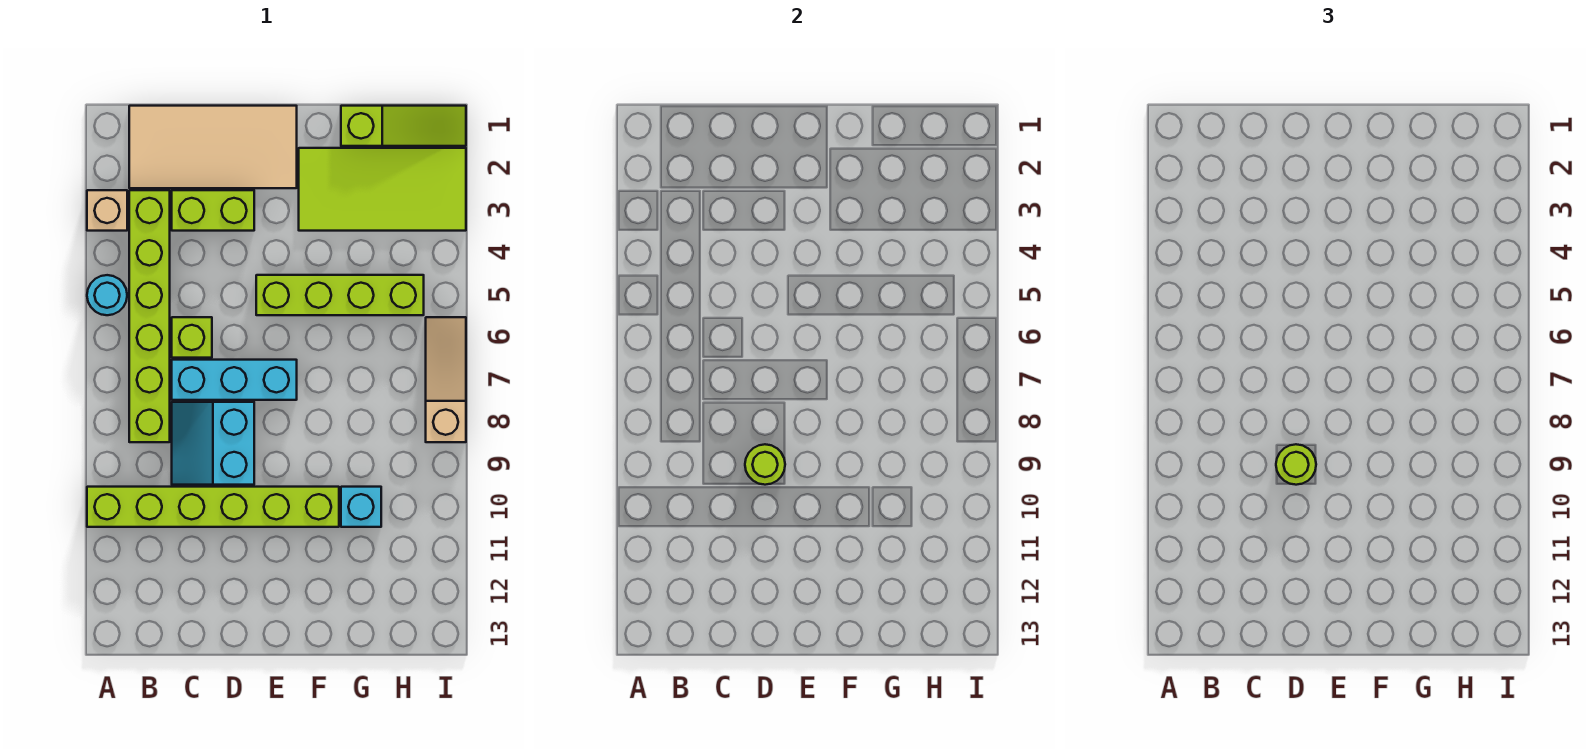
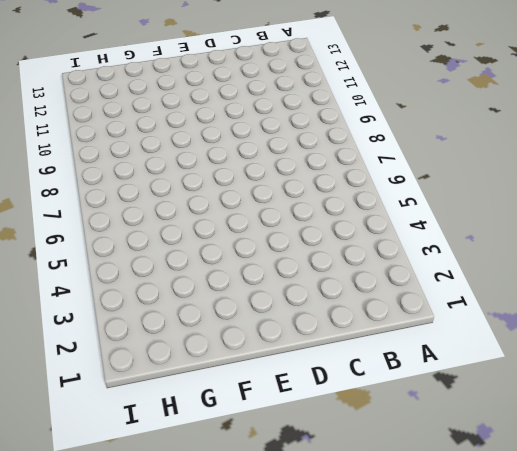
none -> tan 1x1 brick [87,190,127,231]
none -> cyan 1x1 round brick [87,275,127,315]
none -> lime 1x6 brick [87,487,339,527]

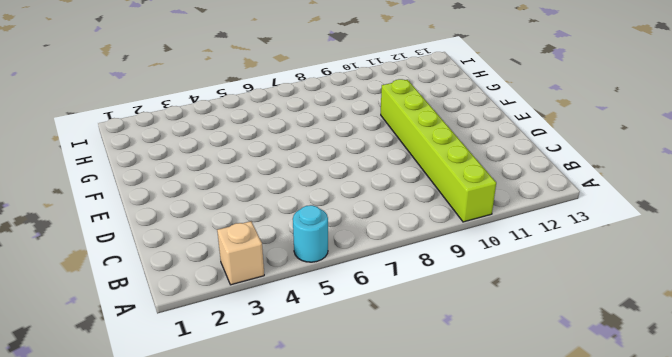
none -> tan 2x4 tile [129,106,297,188]
none -> lime 1x6 brick [129,190,170,442]
none -> lime 1x2 brick [172,190,254,231]

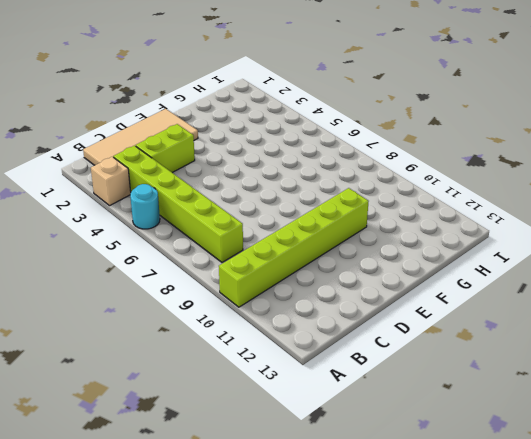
none -> lime 1x1 brick [172,317,212,358]
none -> cyan 1x3 brick [172,360,297,400]
none -> cyan 2x2 slope [172,402,254,485]

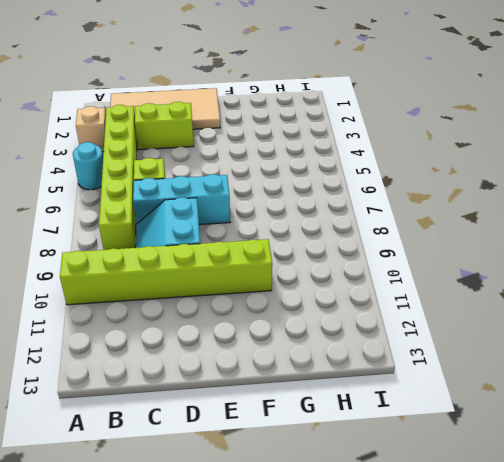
none -> lime 1x4 brick [256,275,424,315]
none -> lime 2x4 tile [299,148,466,231]
none -> lime 1x3 slope [341,106,466,146]

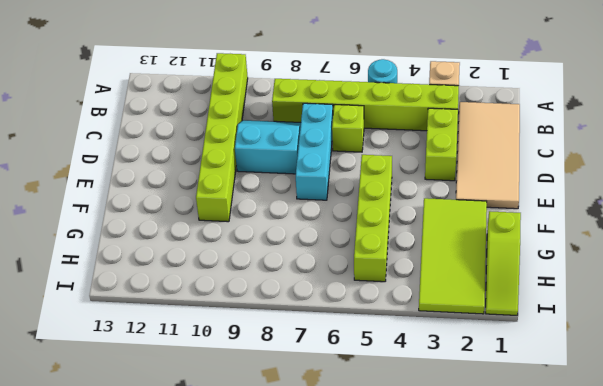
none -> cyan 1x1 brick [341,487,381,527]
none -> tan 1x3 slope [426,317,466,442]
none -> lime 1x1 round brick [745,444,785,485]

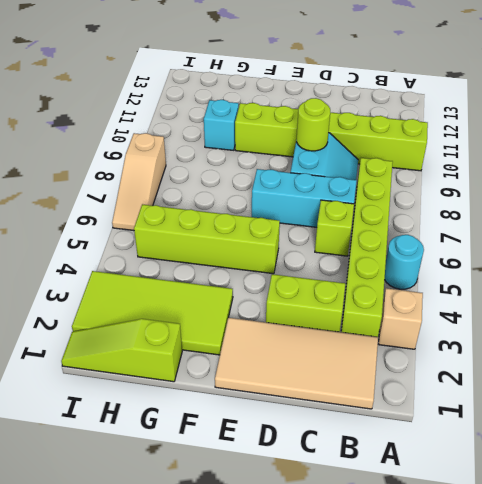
none -> lime 1x1 round brick [1276,444,1316,485]

